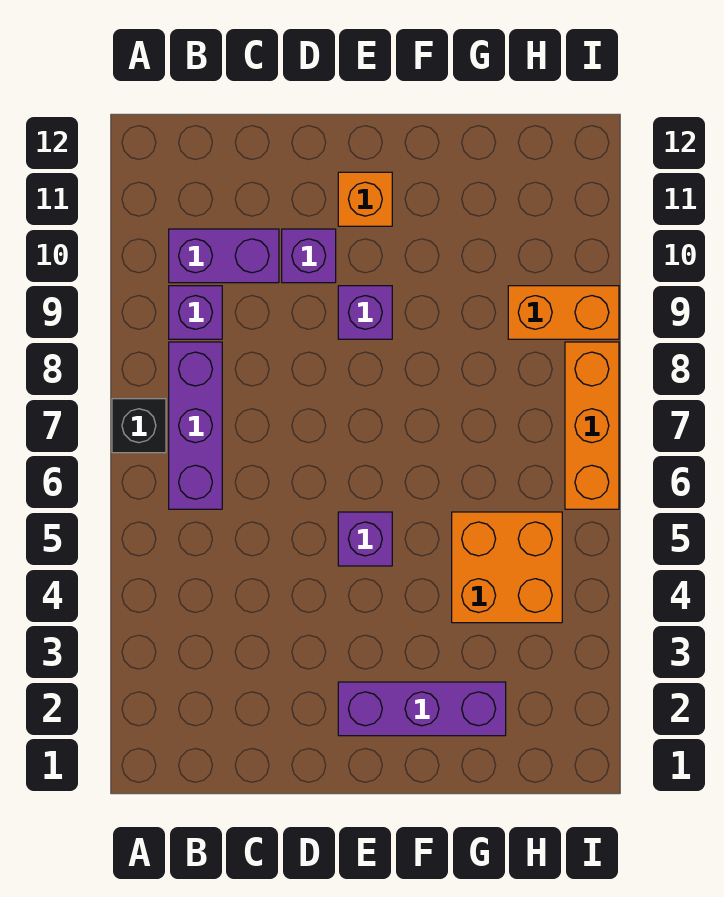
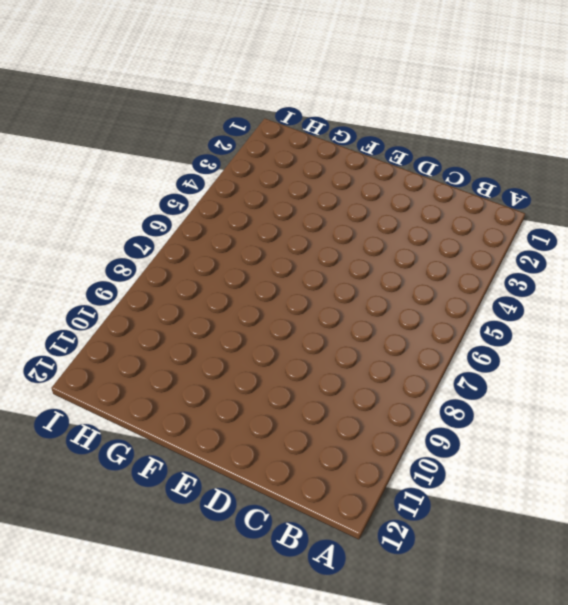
none -> black 1x1 brick [112,399,166,453]
none -> purple 1x3 brick [169,342,222,509]
none -> purple 1x1 brick [169,286,222,339]

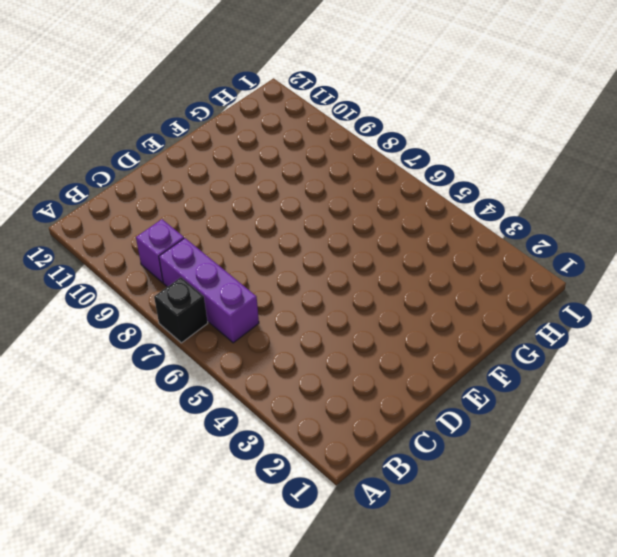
none -> purple 1x2 brick [169,229,279,283]
none -> purple 1x1 brick [282,229,336,283]
none -> purple 1x3 brick [338,682,506,736]

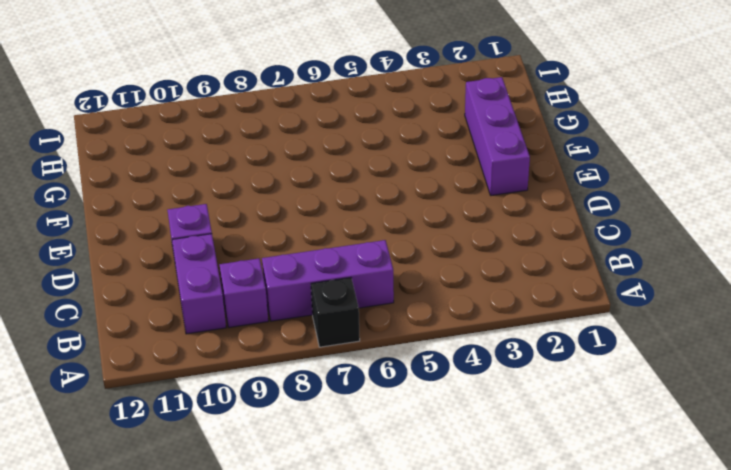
none -> purple 1x1 brick [338,512,392,566]
none -> purple 1x1 brick [338,286,392,339]
none -> orange 1x1 brick [338,172,392,226]

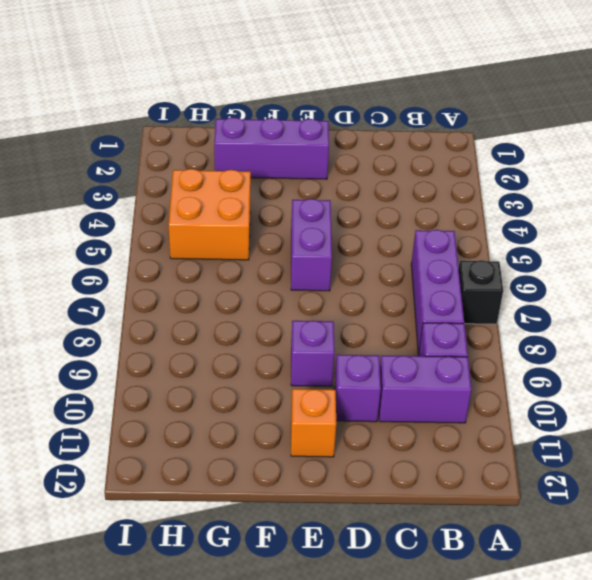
purple 1x2 brick [291,199,332,291] -> purple 1x1 brick [338,512,392,566]
none -> orange 1x2 brick [508,286,619,339]
none -> orange 1x3 brick [565,342,619,509]

